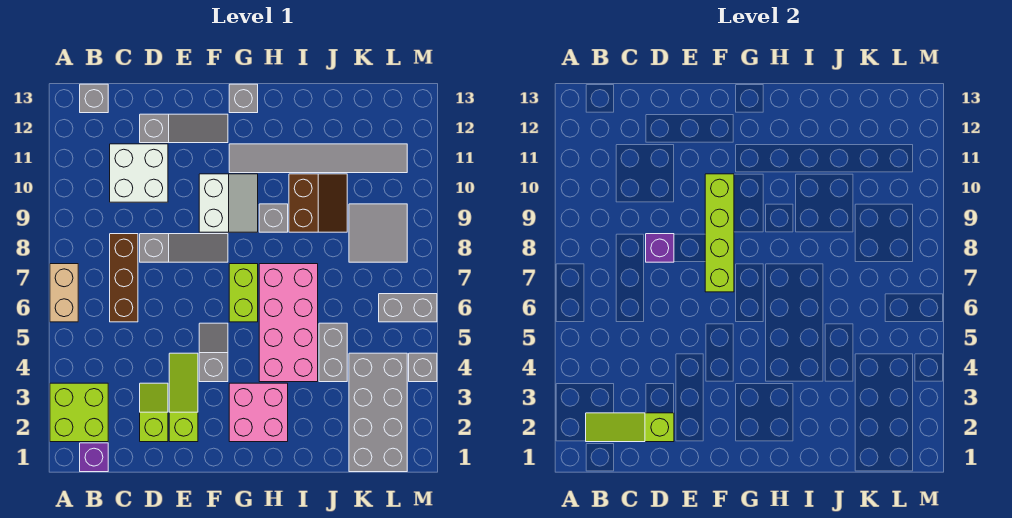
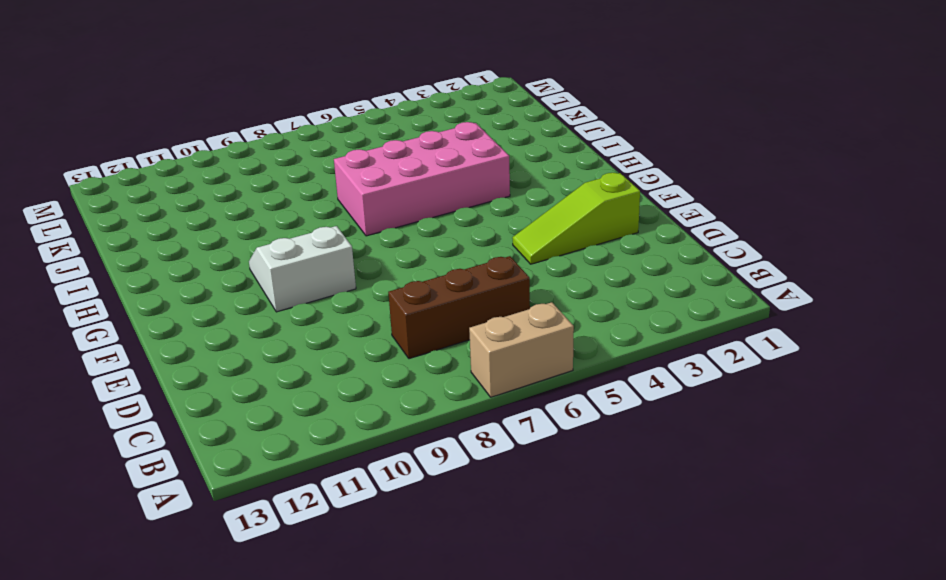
none -> lime 2x2 brick [50,383,108,442]
none -> purple 1x1 brick [80,443,108,472]
none -> grey 1x1 brick [80,84,108,113]

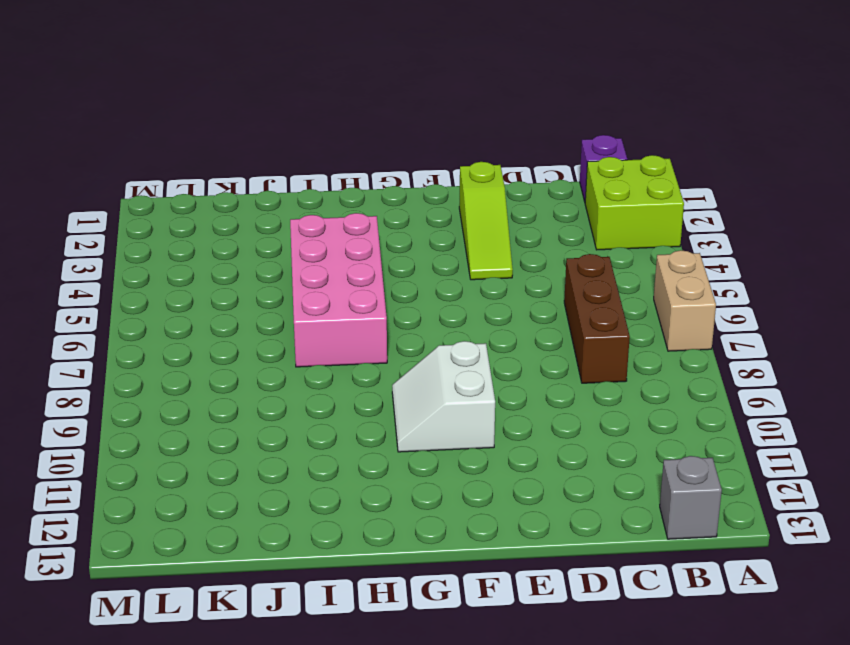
none -> white 2x2 brick [110,144,168,202]
none -> lime 1x2 slope [140,383,168,442]
none -> grey 1x3 slope [140,234,228,262]

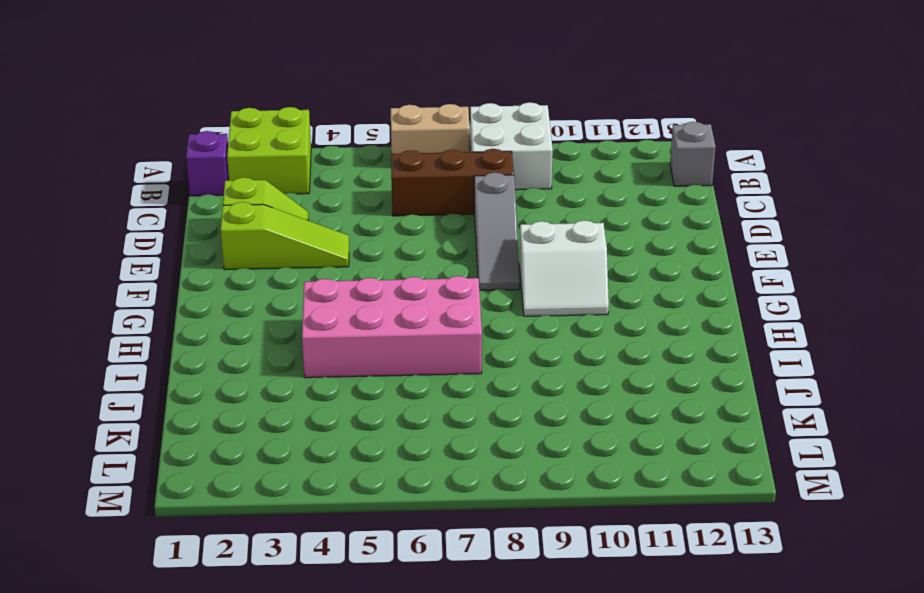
white 2x2 brick [470,102,553,190] -> white 2x2 brick moved to [110,144,168,202]
none -> grey 1x3 slope [140,114,228,143]
none -> grey 1x2 slope [199,323,228,382]
none -> pink 2x2 brick [229,383,288,442]

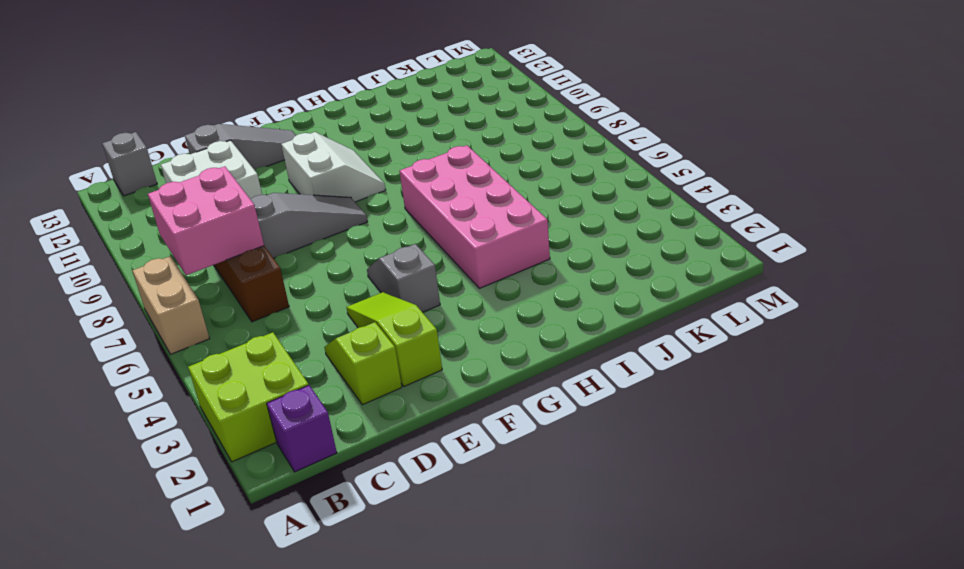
pink 2x2 brick [148,166,264,275] -> pink 2x2 brick moved to [229,383,288,442]
none -> lime 1x2 brick [229,264,258,322]
none -> grey 1x6 tile [229,144,407,173]
none -> grey 1x1 brick [229,84,258,113]

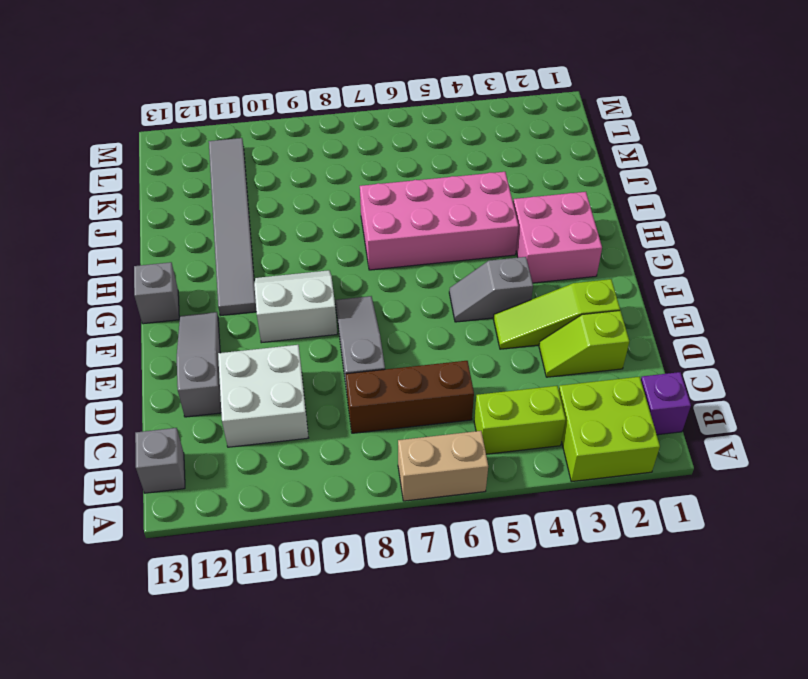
lime 1x2 brick [474,386,566,454] -> lime 1x2 brick moved to [229,264,258,322]
none -> grey 1x1 brick [259,204,288,232]
none -> brown 2x2 slope [289,174,347,232]
none -> grey 1x2 brick [319,323,347,382]

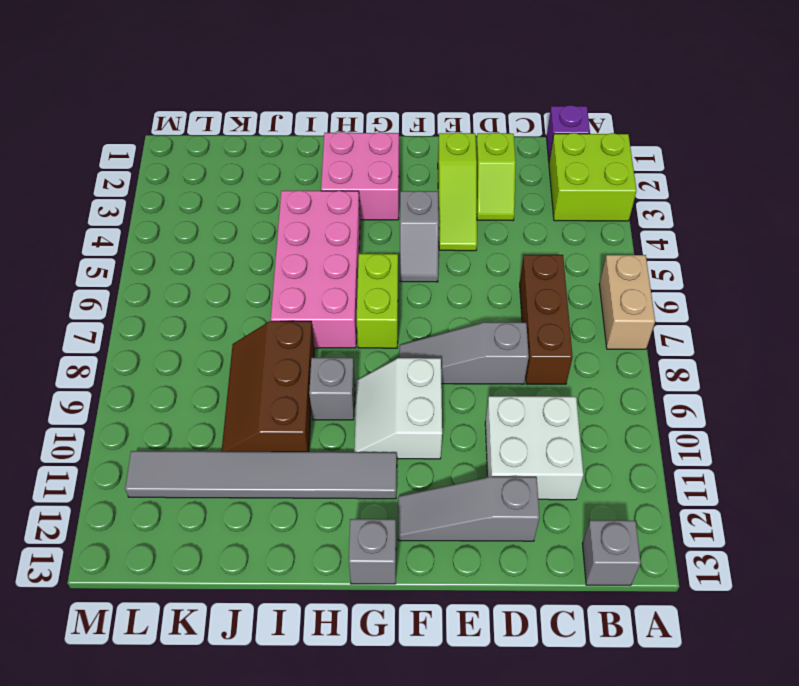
brown 2x3 slope [221,321,315,452] -> brown 2x2 slope [289,174,347,232]
none -> grey 1x2 brick [319,323,347,382]
none -> grey 2x4 brick [349,353,407,472]
none -> grey 2x2 tile [349,204,407,262]

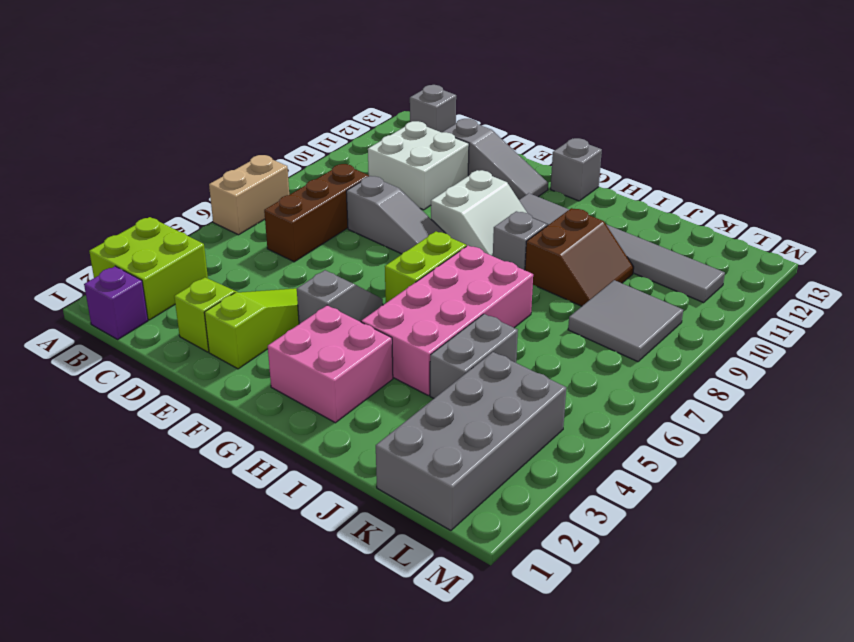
none -> grey 1x2 brick [379,294,437,322]
none -> grey 1x1 brick [409,353,437,382]
none -> lime 1x3 slope [586,413,674,442]

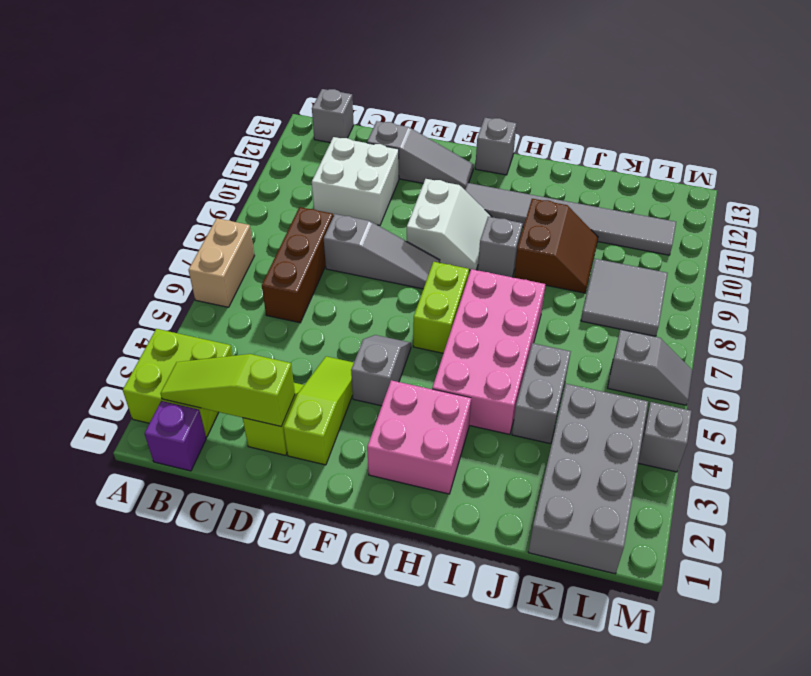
grey 1x2 slope [608,330,692,405] -> grey 1x2 brick [379,294,437,322]
none -> purple 1x1 brick [646,234,674,262]
none -> lime 1x4 brick [705,174,734,292]

